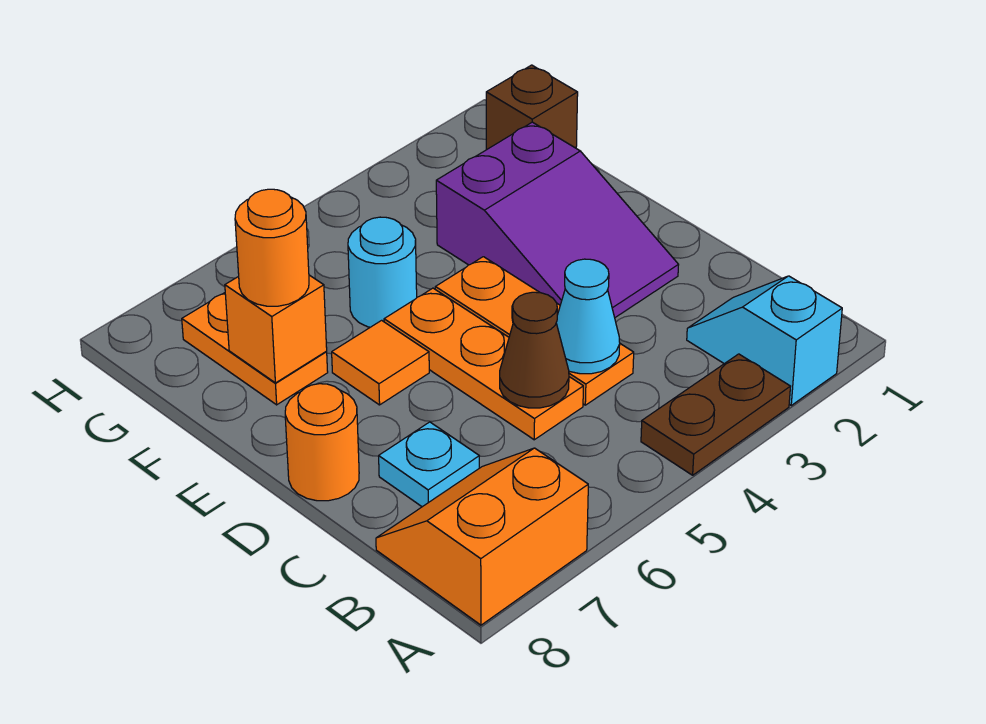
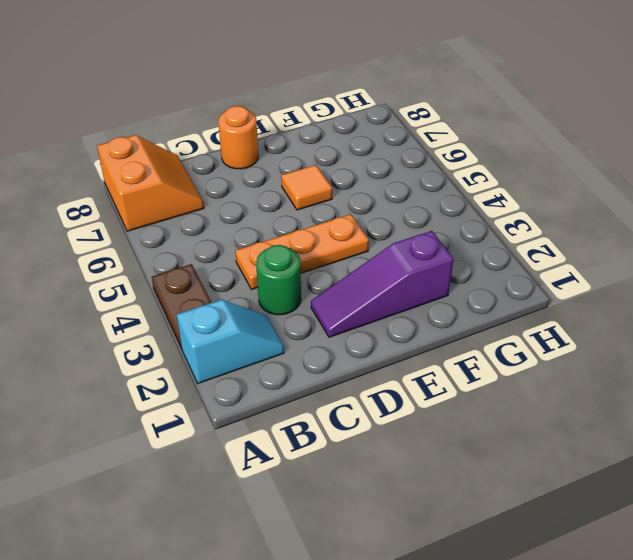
green 1x1 round brick [256,245,301,315] -> none
purple 1x3 slope [311,231,454,337] -> purple 2x3 slope [436,122,678,317]
none -> orange 1x3 plate [384,288,583,440]
none -> cyan 1x1 plate [379,422,479,507]
none -> cyan 1x1 round brick [348,217,417,327]

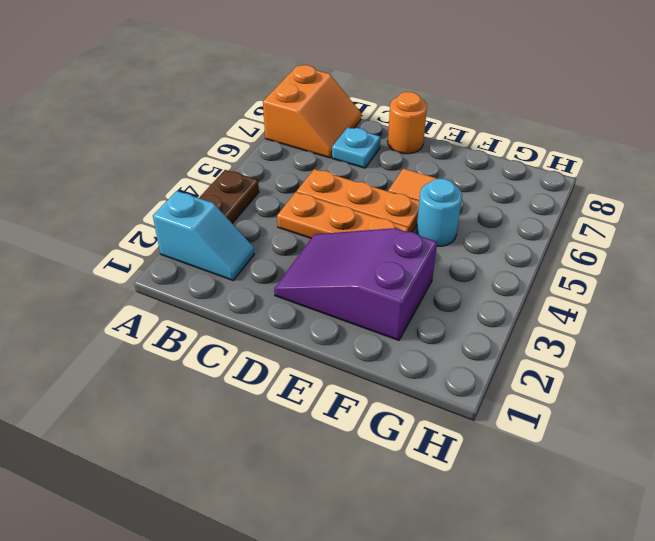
none -> orange 1x2 plate [182,293,328,405]
none -> brown 1x1 brick [486,65,578,150]
none -> cyan 1x1 cone [556,259,620,374]

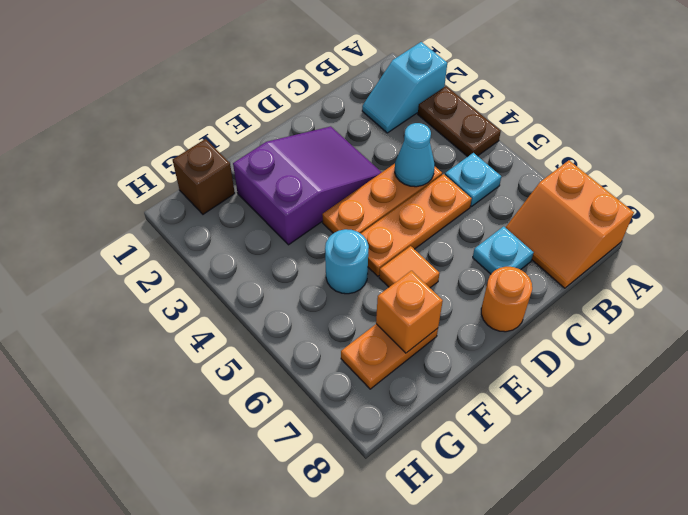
cyan 1x1 plate [445,153,501,207] -> none
none -> brown 1x1 cone [500,292,569,408]
none -> orange 1x1 round brick [235,189,309,306]

